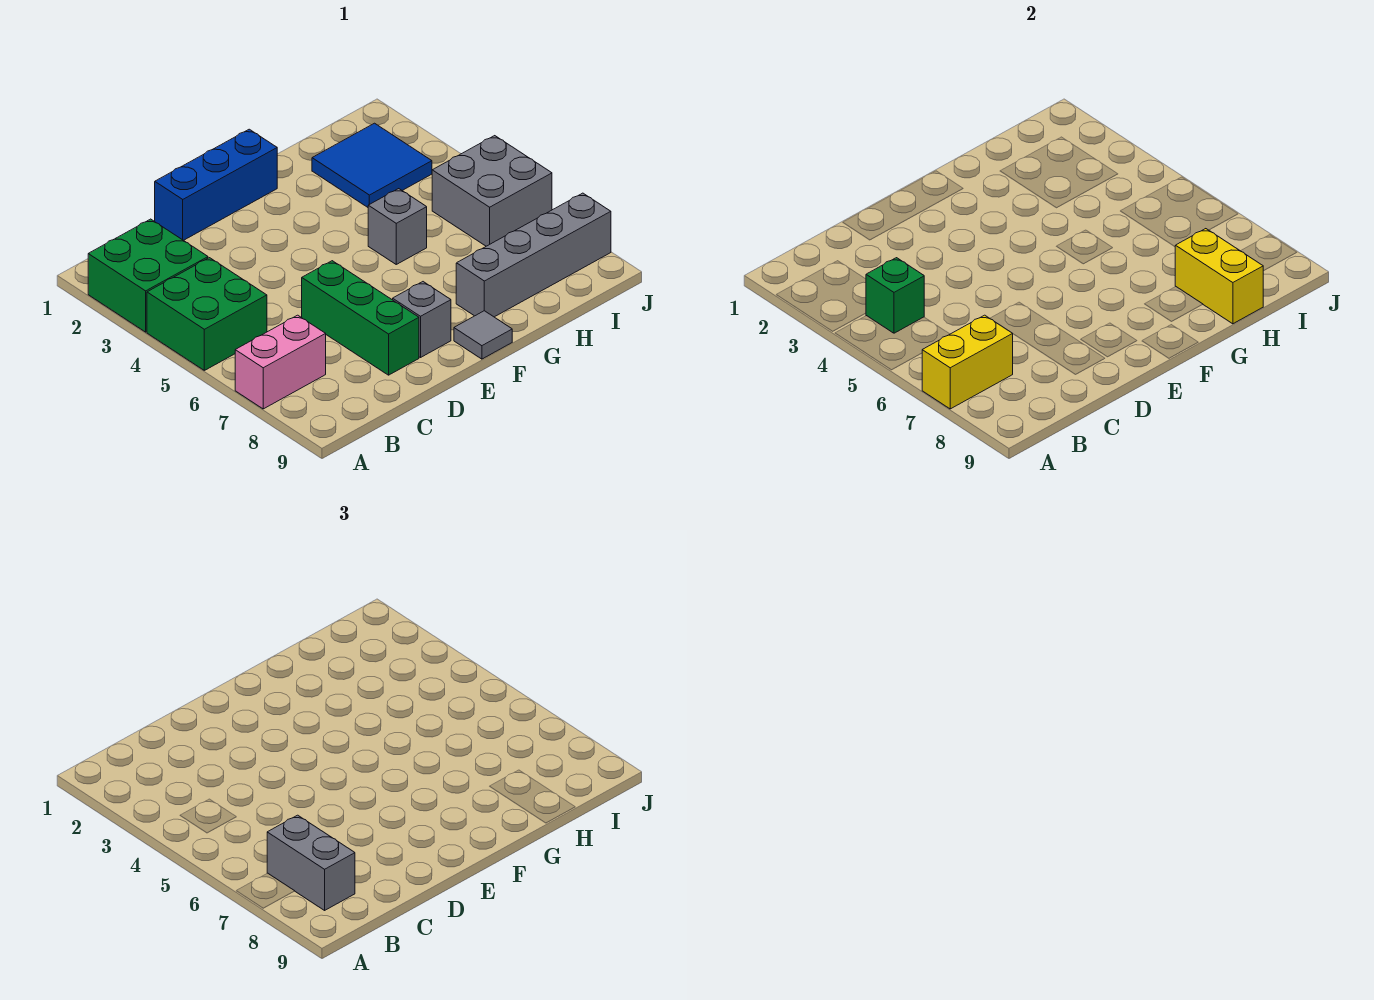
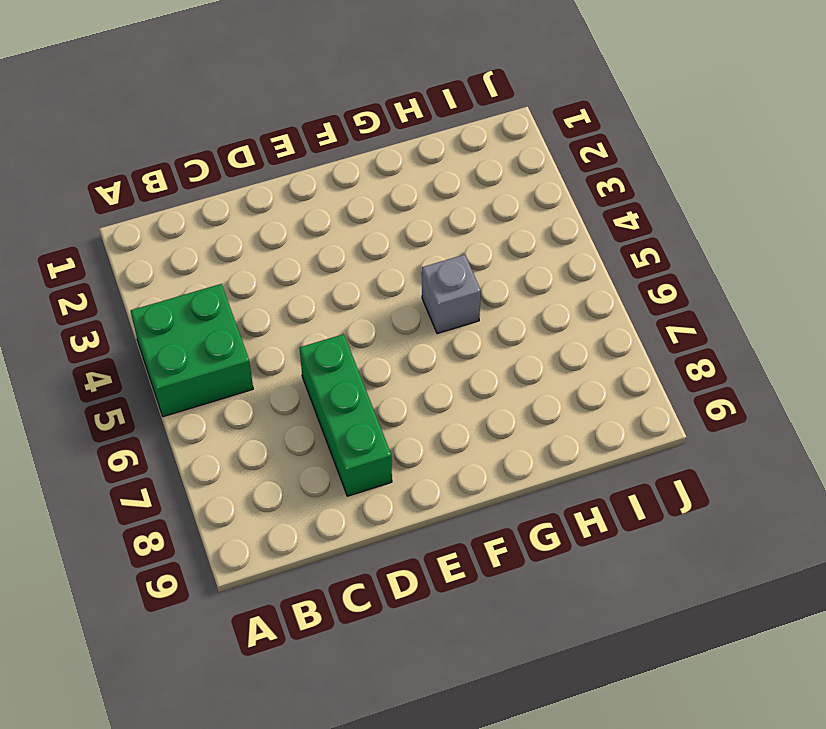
none -> green 2x2 brick [88,219,208,332]
none -> pink 1x2 brick [235,315,326,409]
none -> blue 1x3 brick [155,129,277,240]

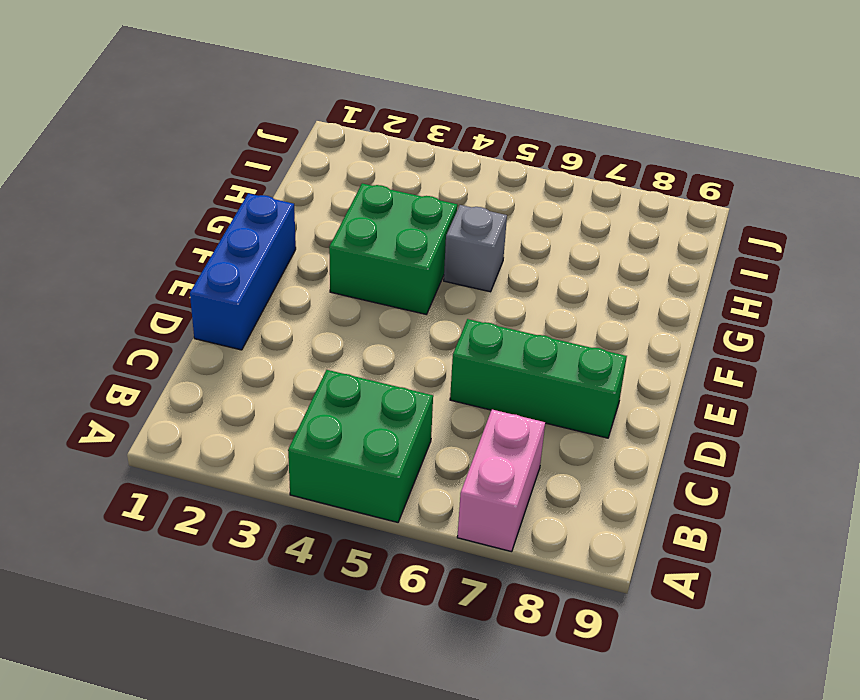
green 2x2 brick [329,183,457,315] -> green 2x2 brick moved to [88,219,208,332]
none -> grey 1x1 brick [393,282,451,357]
none -> grey 1x1 tile [454,311,512,359]
none -> grey 1x4 brick [456,193,611,317]

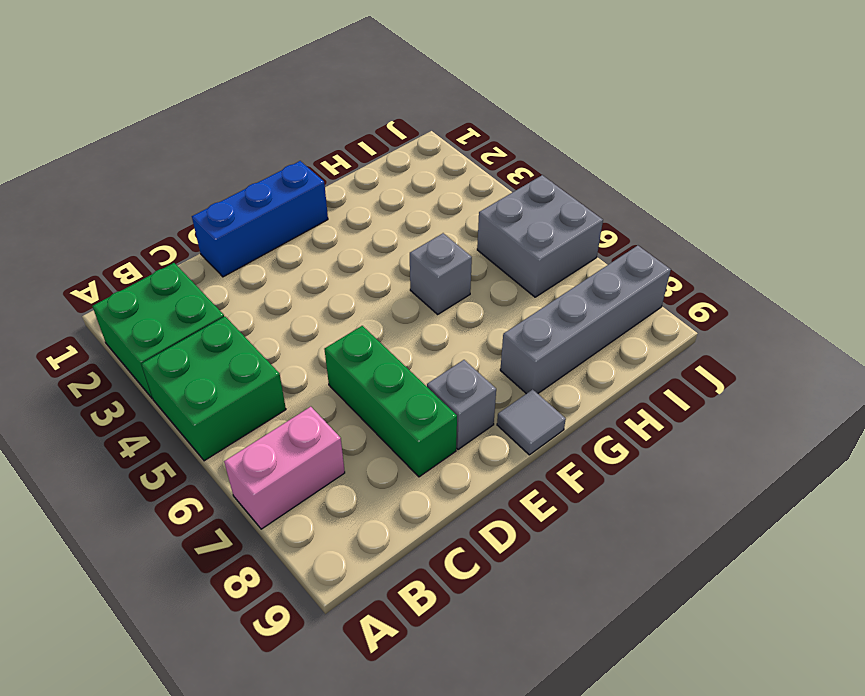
none -> blue 2x2 tile [312,123,432,207]
none -> yellow 1x2 brick [922,315,1013,409]
none -> green 1x1 brick [866,258,924,333]

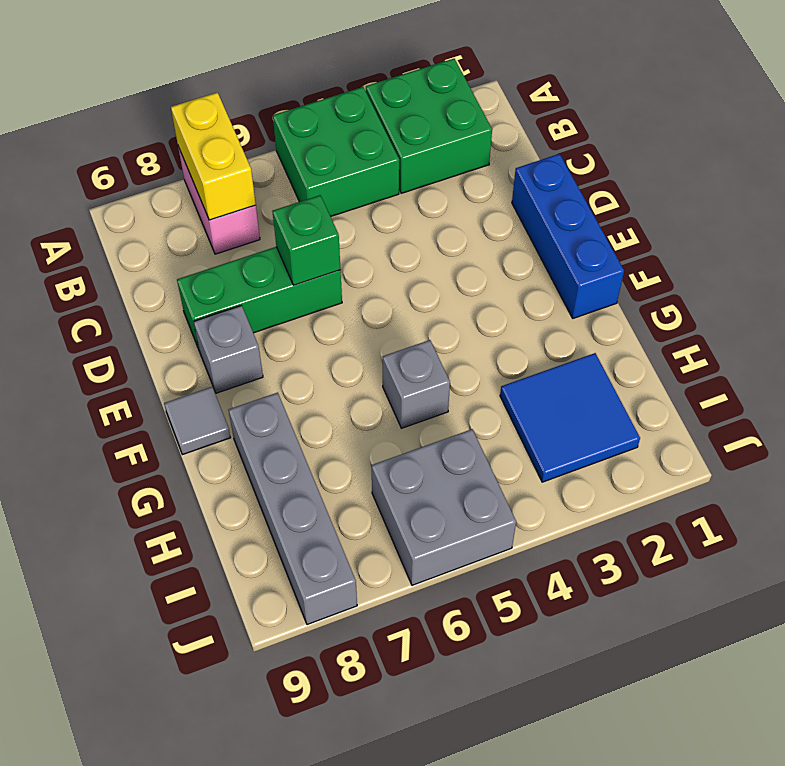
green 1x1 brick [272,195,341,285] -> green 1x1 brick moved to [866,258,924,333]
none -> yellow 1x2 brick [1175,229,1263,324]
none -> grey 1x2 brick [267,815,355,910]

